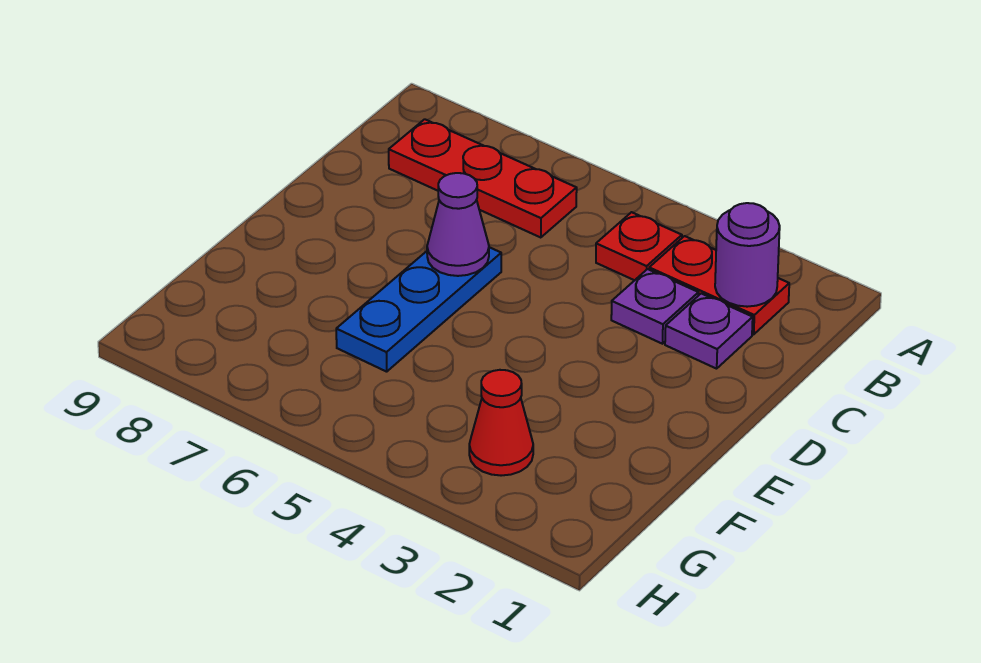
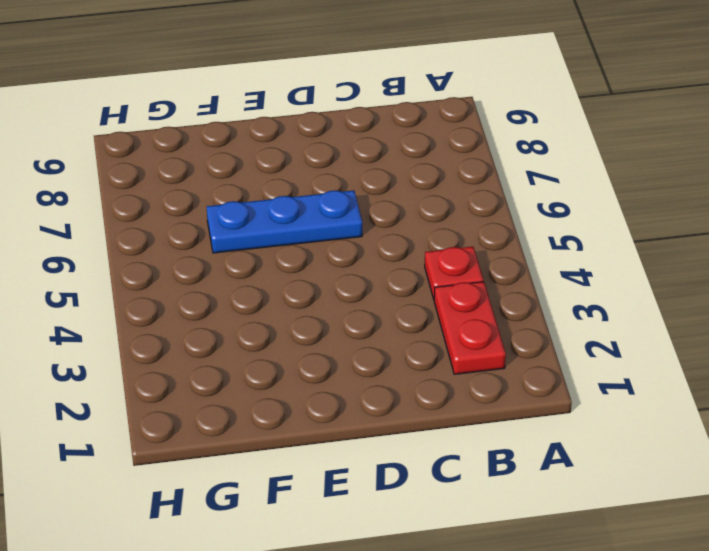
none -> red 1x3 plate [389,119,577,238]
none -> purple 1x1 plate [665,294,753,369]

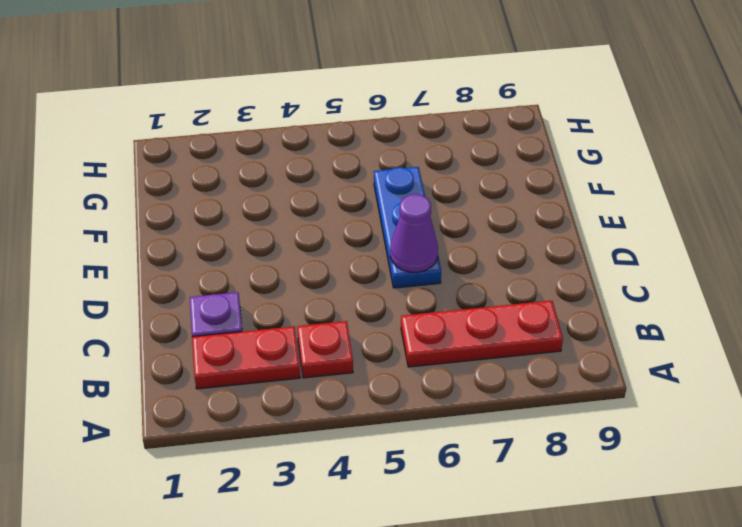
none -> purple 1x1 plate [611,269,699,344]
none -> red 1x1 cone [469,370,533,476]

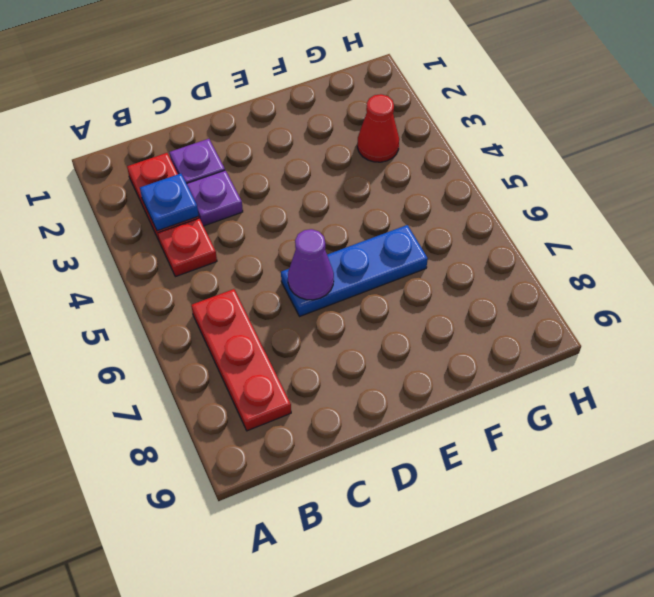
blue 1x1 plate [140,174,199,231] -> none
none -> purple 1x1 round brick [715,203,780,307]

